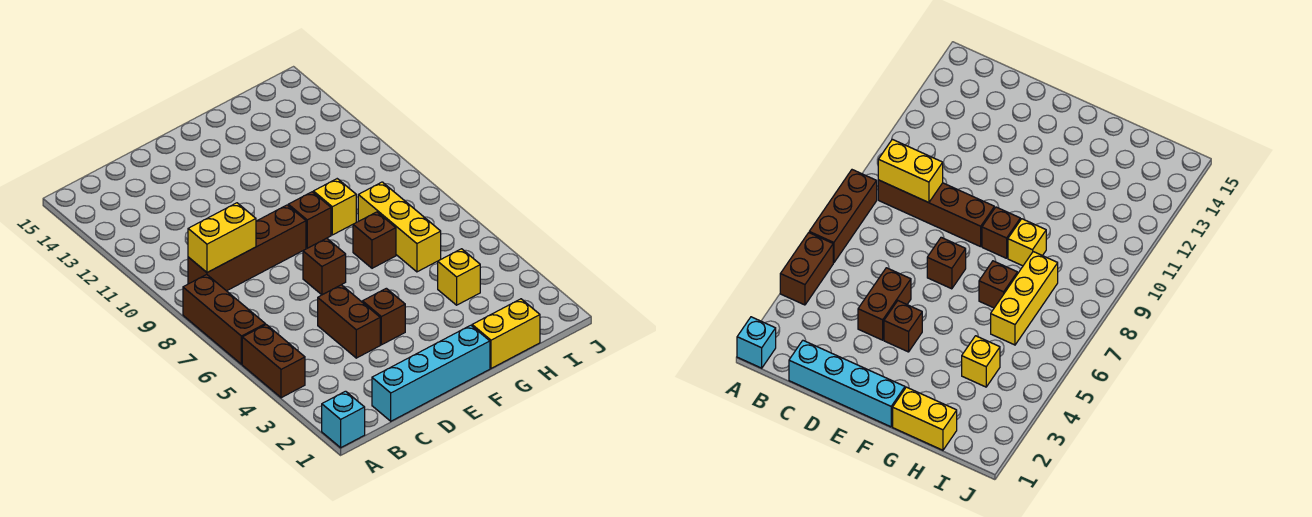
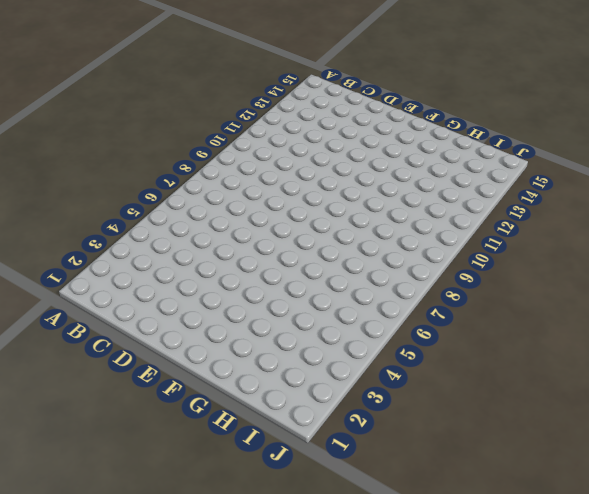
none -> cyan 1x1 brick [322,391,365,448]
none -> brown 1x2 brick [242,325,305,398]
none -> brown 1x3 brick [183,274,265,364]

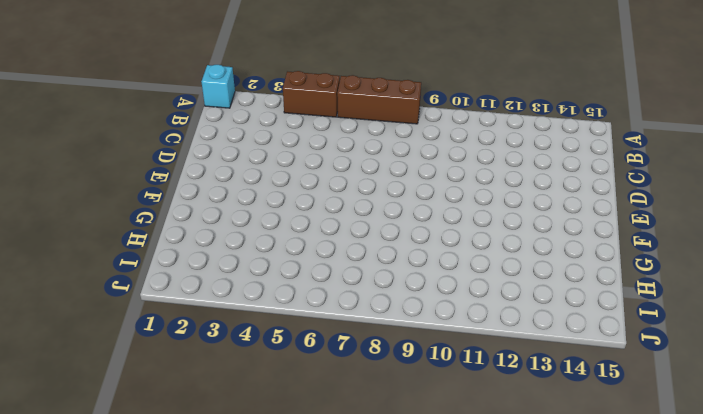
none -> brown 1x4 brick [188,205,306,291]
none -> cyan 1x4 brick [372,325,490,421]
none -> brown 1x2 brick [318,285,380,358]

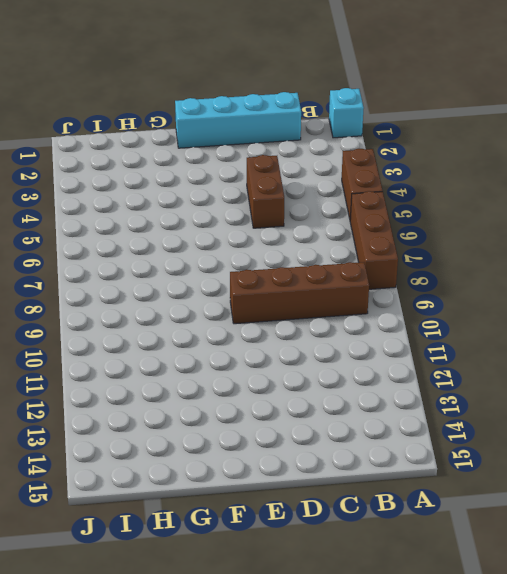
none -> brown 1x1 brick [363,288,405,345]
none -> brown 1x1 brick [303,238,346,295]
none -> brown 1x1 brick [288,192,331,248]

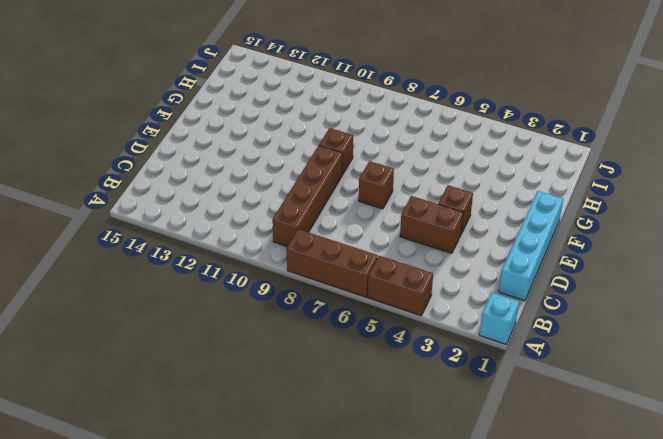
none -> yellow 1x2 brick [472,299,540,368]
none -> brown 1x1 brick [353,212,396,268]
none -> yellow 1x1 brick [313,179,356,235]

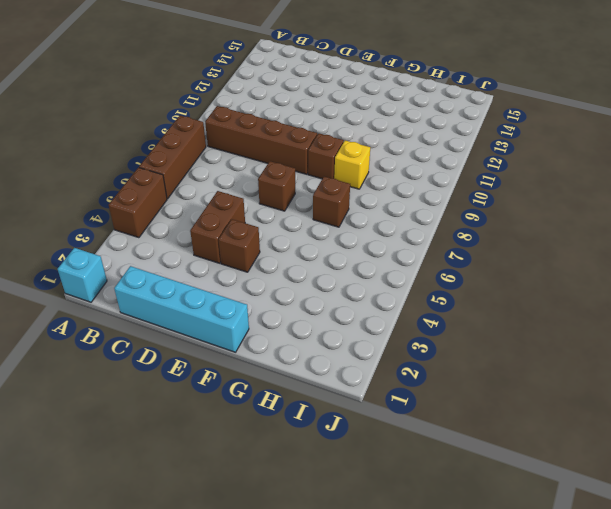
none -> yellow 1x2 brick [472,299,540,368]
none -> yellow 1x1 brick [438,249,480,305]
none -> yellow 1x3 brick [358,182,441,272]

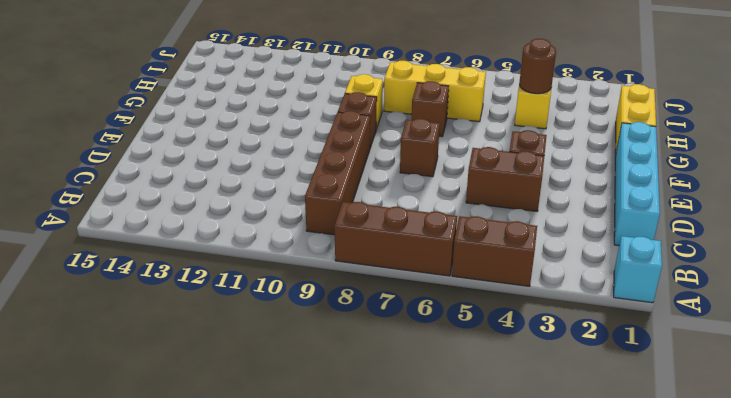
brown 1x1 round brick [519,39,556,94] -> none
none -> yellow 1x2 brick [188,203,256,272]

